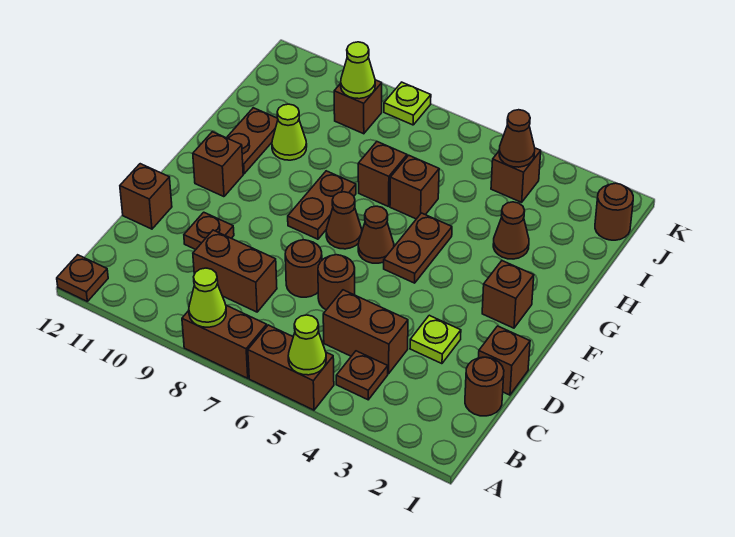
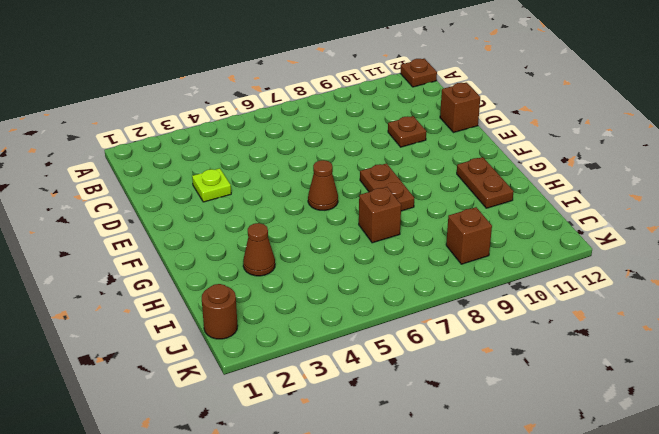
none -> brown 1x2 brick [248,325,334,410]
none -> brown 1x2 brick [182,305,267,378]
none -> brown 1x1 plate [336,351,388,400]
none -> brown 1x1 round brick [465,357,504,416]

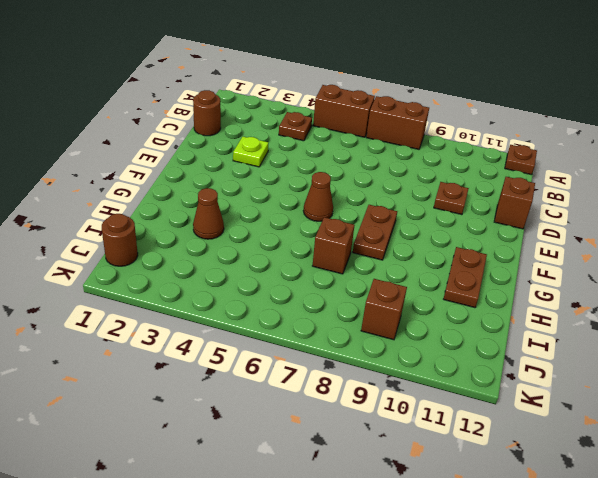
none -> brown 1x2 brick [323,290,408,374]
none -> brown 1x2 brick [193,230,277,312]
none -> brown 1x1 brick [479,326,530,395]
none -> brown 1x1 round brick [318,255,355,310]

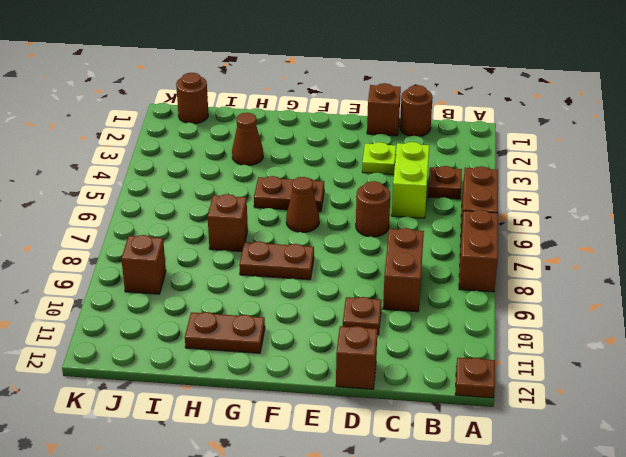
lime 1x2 brick [392,142,429,218] -> brown 1x2 brick [323,290,408,374]
none -> brown 1x1 round brick [285,240,322,297]
none -> brown 1x1 brick [482,261,534,328]
none -> brown 1x1 cone [326,192,362,249]
none -> brown 1x1 brick [193,132,243,197]

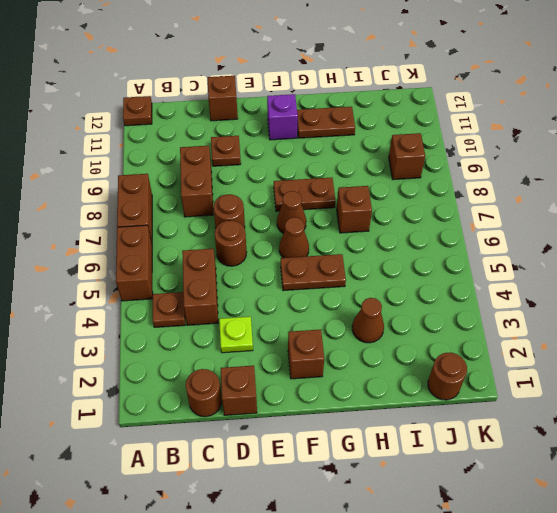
purple 1x1 brick [267,94,298,140] -> brown 1x1 brick [193,132,243,197]
none -> brown 1x1 brick [390,155,439,219]
none -> lime 1x1 cone [272,104,307,160]
none -> brown 1x1 brick [491,148,541,202]
none -> lime 1x1 plate [384,82,431,125]

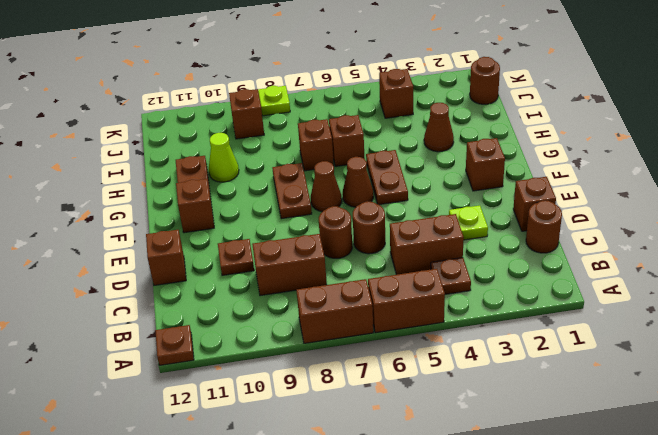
none -> lime 1x1 cone [288,315,326,375]
none -> lime 1x1 cone [189,268,226,327]
none -> brown 1x1 cone [499,110,535,167]
none -> lime 1x1 cone [341,42,375,99]

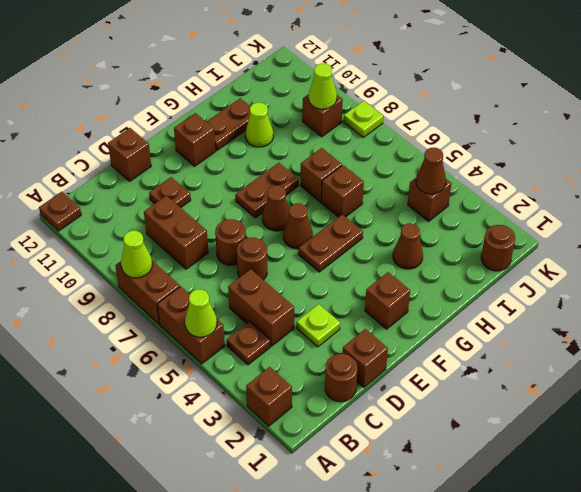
brown 1x1 brick [246,367,292,426] -> none

